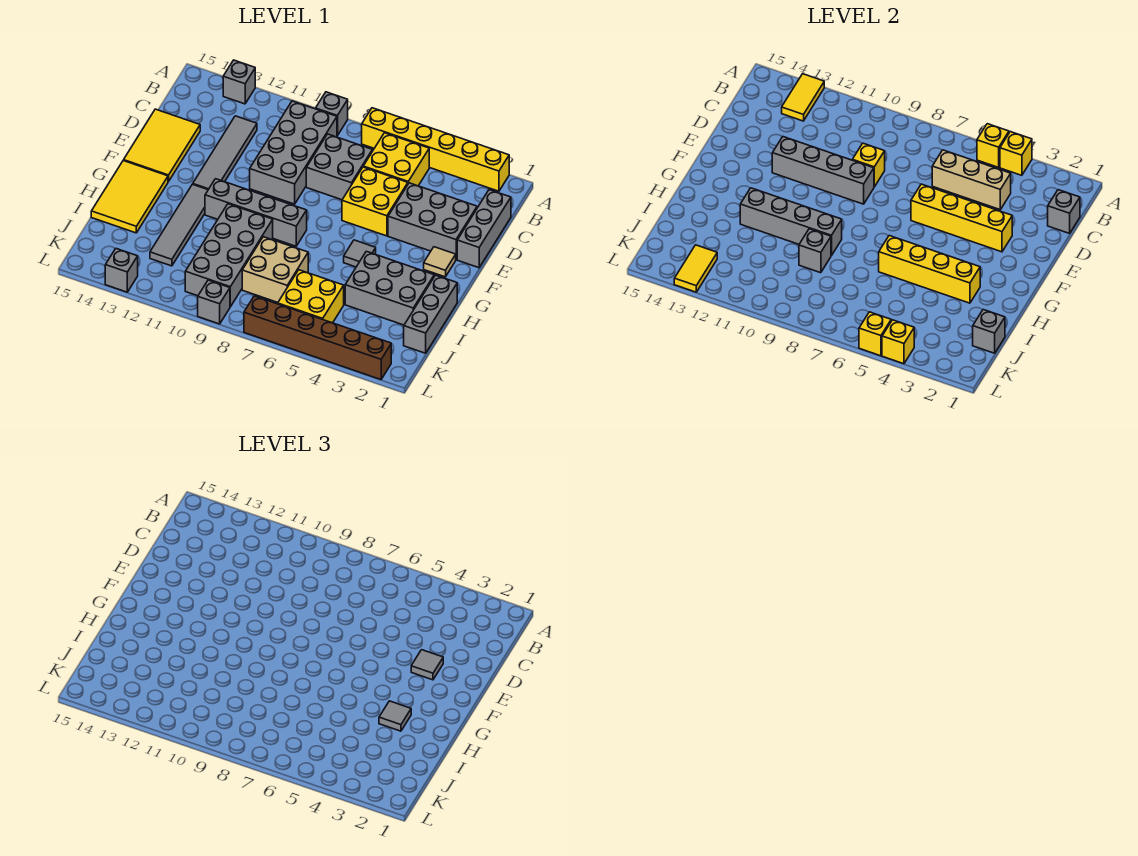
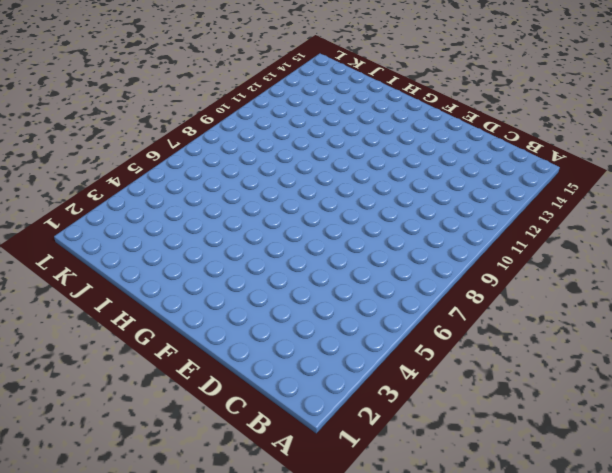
none -> yellow 1x6 brick [362,108,509,191]
none -> grey 1x1 brick [316,92,348,136]
none -> grey 1x1 brick [223,60,255,104]
none -> yellow 2x2 brick [363,133,429,186]

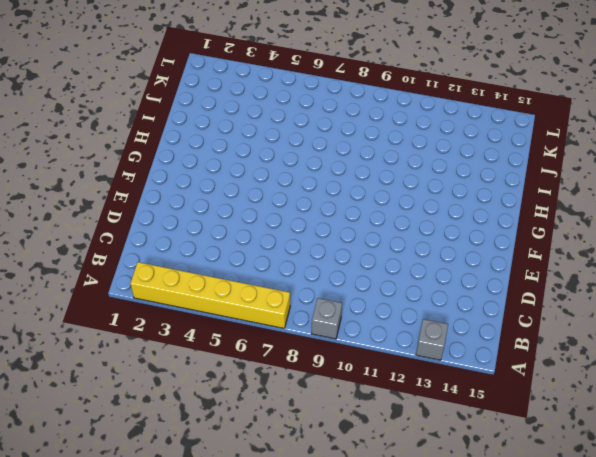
none -> yellow 2x2 brick [363,133,429,186]
none -> grey 2x4 brick [250,101,337,204]
none -> grey 1x3 brick [457,190,511,268]
none -> grey 2x2 brick [306,134,372,200]

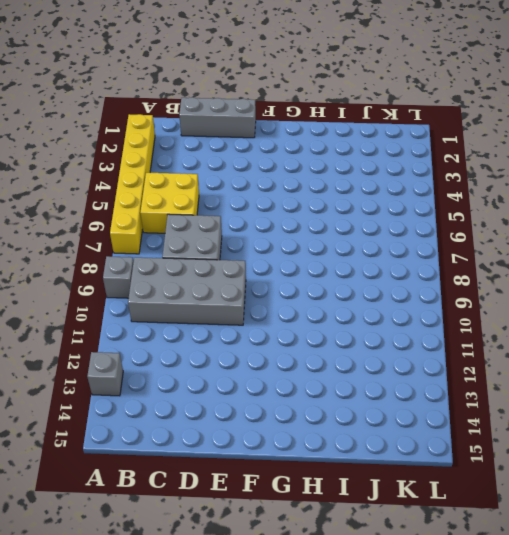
none -> grey 1x4 tile [193,116,257,190]
none -> grey 2x3 brick [388,183,477,259]
none -> yellow 2x2 brick [342,167,408,236]
none -> yellow 2x3 tile [124,109,200,182]

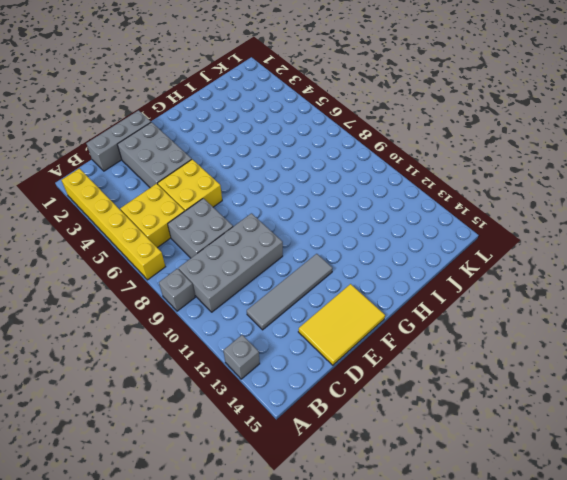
none -> tan 1x1 tile [424,247,456,277]
none -> grey 1x1 tile [344,240,376,267]
none -> grey 1x4 brick [205,179,307,246]
none -> grey 1x4 tile [150,184,208,266]

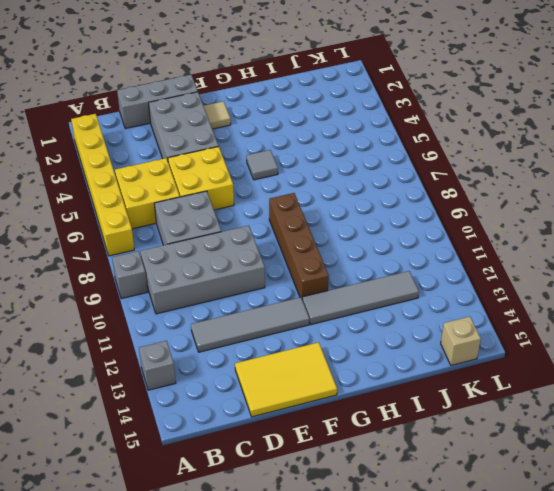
brown 1x4 brick [269,193,329,298] -> grey 1x4 brick [205,179,307,246]
tan 1x1 brick [441,317,481,365] -> none
none -> yellow 2x3 tile [91,160,168,233]
none -> grey 1x3 brick [404,275,457,353]
none -> grey 2x3 brick [345,251,434,325]
none -> grey 2x4 brick [185,204,273,307]

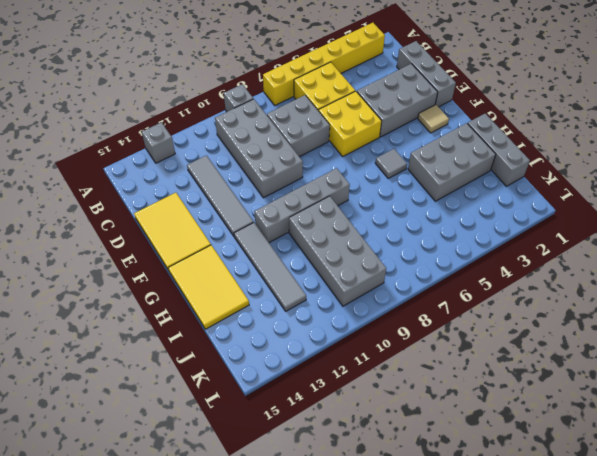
none -> tan 2x2 brick [242,237,308,302]
none -> yellow 2x2 brick [278,270,344,323]
none -> brown 1x6 brick [244,296,391,380]
none -> grey 1x1 brick [198,280,230,324]

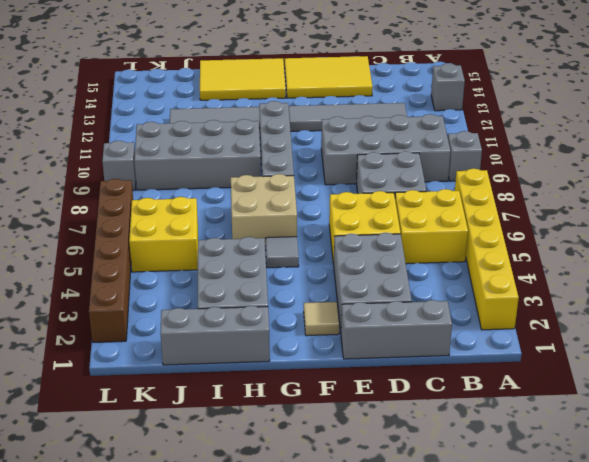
tan 2x2 brick [231,174,297,246] -> tan 2x2 brick moved to [242,237,308,302]
none -> grey 1x1 brick [105,249,138,292]
none -> yellow 1x1 brick [1000,132,1032,175]
none -> yellow 1x1 brick [977,124,1009,167]
none -> yellow 1x2 tile [782,74,824,121]

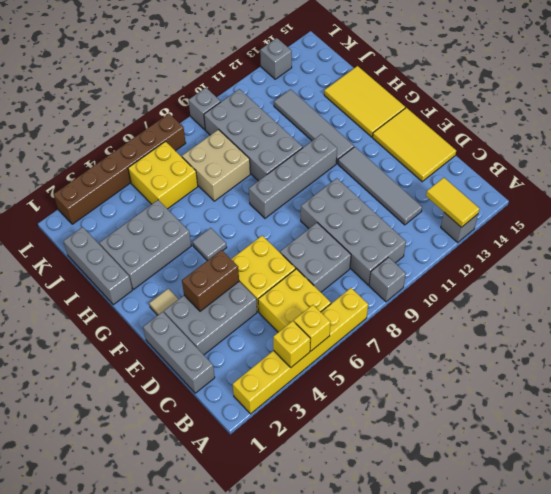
brown 1x2 brick [182,250,239,311] -> yellow 1x4 brick [911,184,1012,252]
none -> grey 1x1 brick [1048,190,1080,233]
none -> tan 1x3 brick [932,150,1011,209]
none -> yellow 1x1 brick [853,143,885,187]
none -> grey 1x4 brick [772,137,874,204]

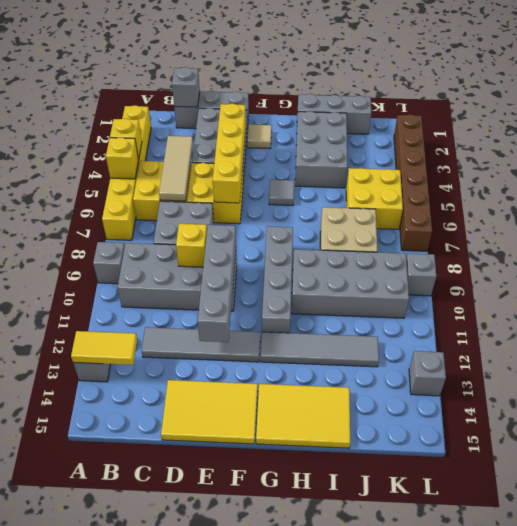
tan 1x3 tile [159,136,193,201] -> tan 1x3 brick [932,150,1011,209]
none -> yellow 1x4 brick [879,236,980,303]
none -> grey 1x4 brick [740,188,842,256]
none -> grey 1x1 brick [799,229,831,273]
none -> grey 1x1 brick [973,310,1005,353]

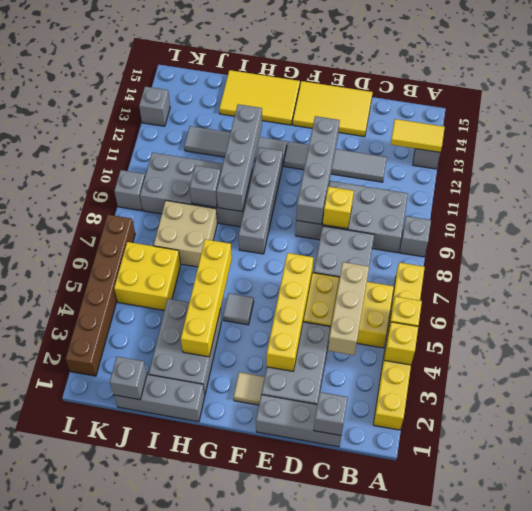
none -> yellow 1x2 tile [674,245,717,292]
none -> yellow 1x1 brick [882,320,914,364]
none -> yellow 1x1 brick [859,312,891,356]
none -> grey 1x1 tile [411,650,443,680]

